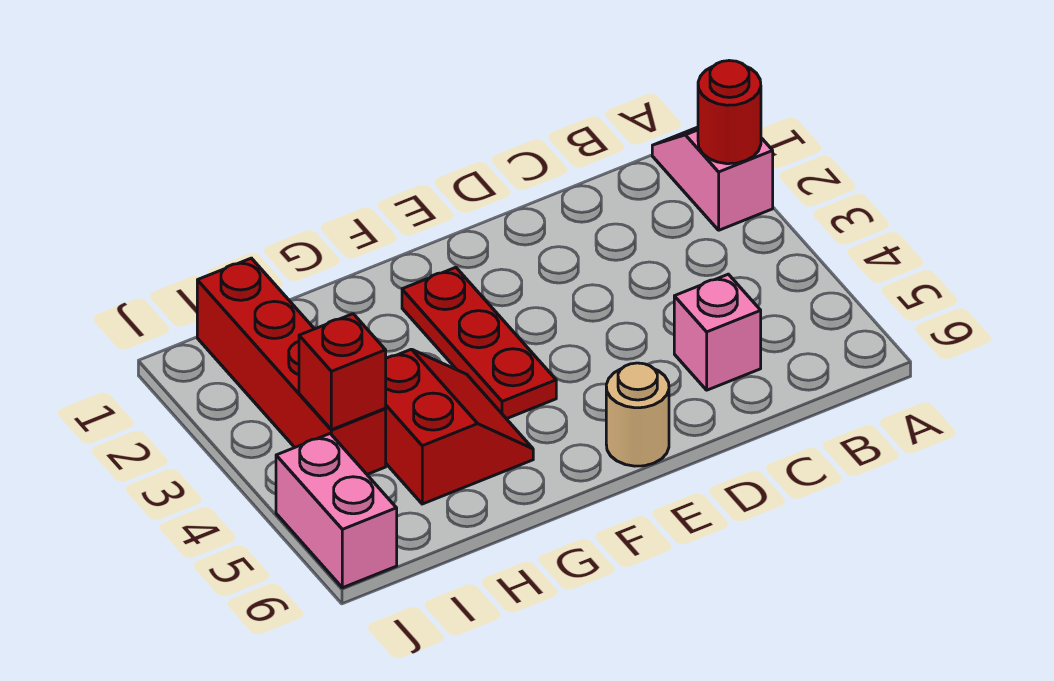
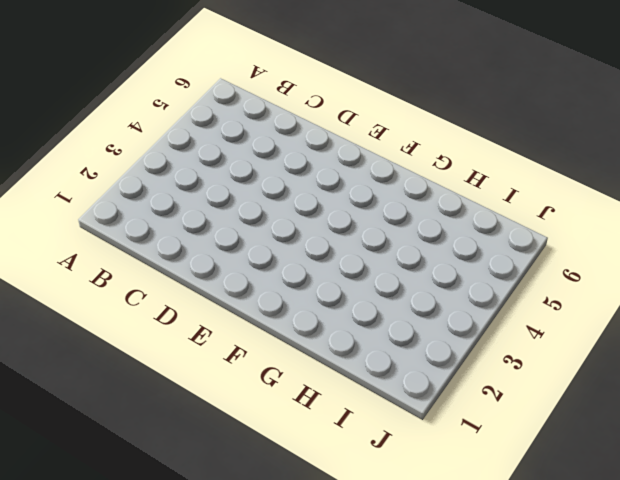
none -> pink 1x2 slope [652,127,773,230]
none -> pink 1x1 brick [674,274,761,390]

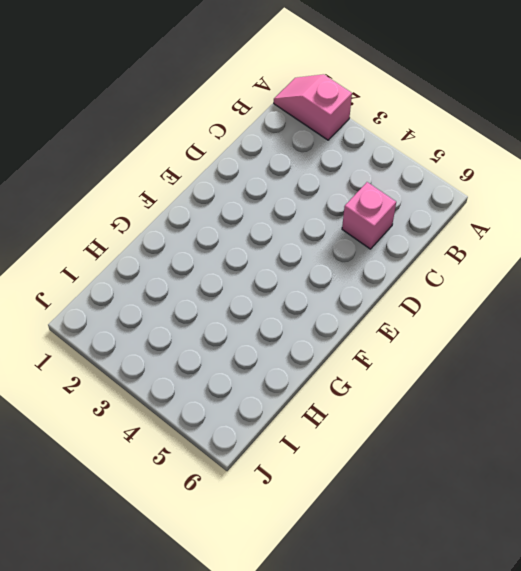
none -> tan 1x1 round brick [606,363,669,466]
none -> red 1x3 plate [402,267,556,419]

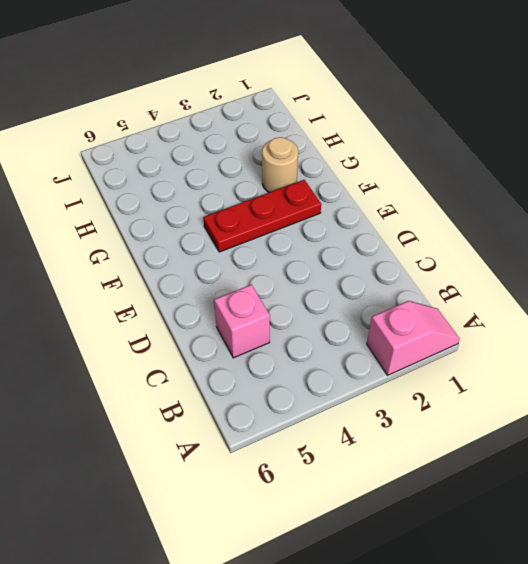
tan 1x1 round brick [262,137,298,192] -> tan 1x1 round brick moved to [606,363,669,466]
none -> red 2x2 slope [385,349,533,504]
none -> red 1x4 brick [197,258,386,474]

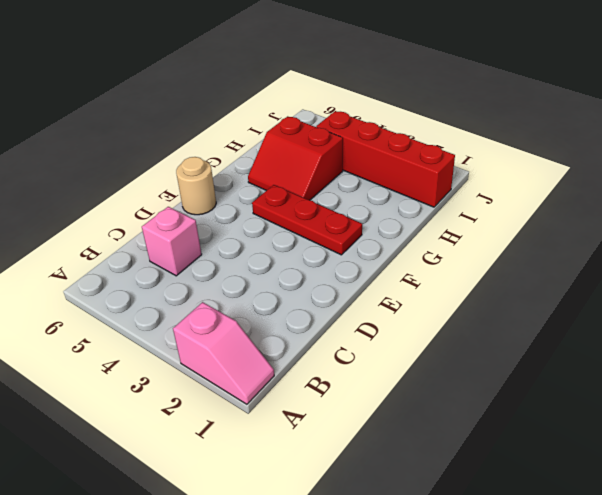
none -> pink 1x2 brick [276,434,397,588]
none -> red 1x1 round brick [698,61,761,164]

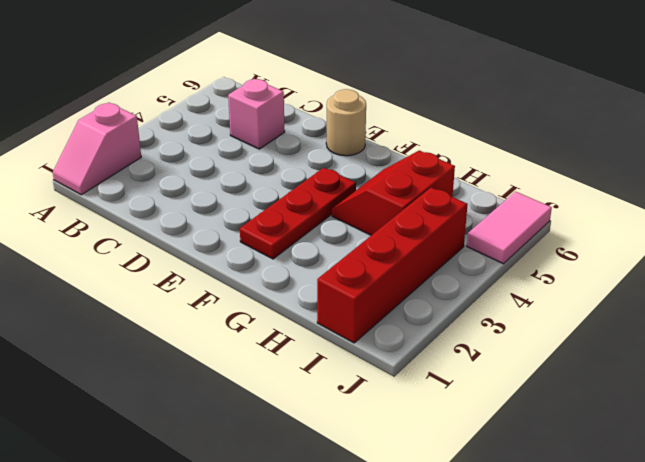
pink 1x2 tile [467,192,552,264] -> pink 1x2 brick [276,434,397,588]
none -> red 1x1 round brick [698,61,761,164]
none -> red 1x1 brick [299,314,386,430]

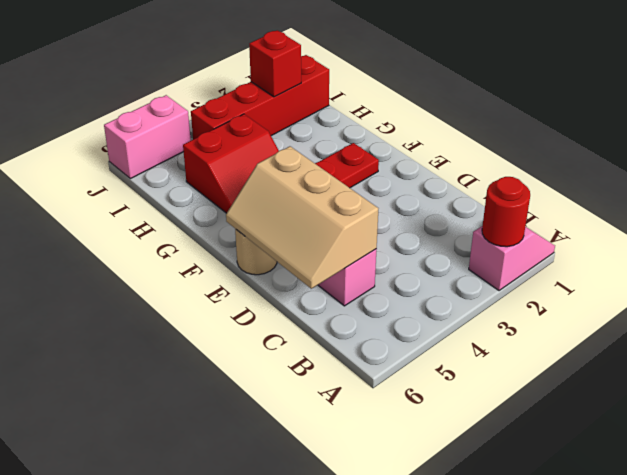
tan 2x3 slope [226,146,378,289] -> none
red 1x1 brick [249,30,301,97] -> red 1x1 brick moved to [299,314,386,430]

